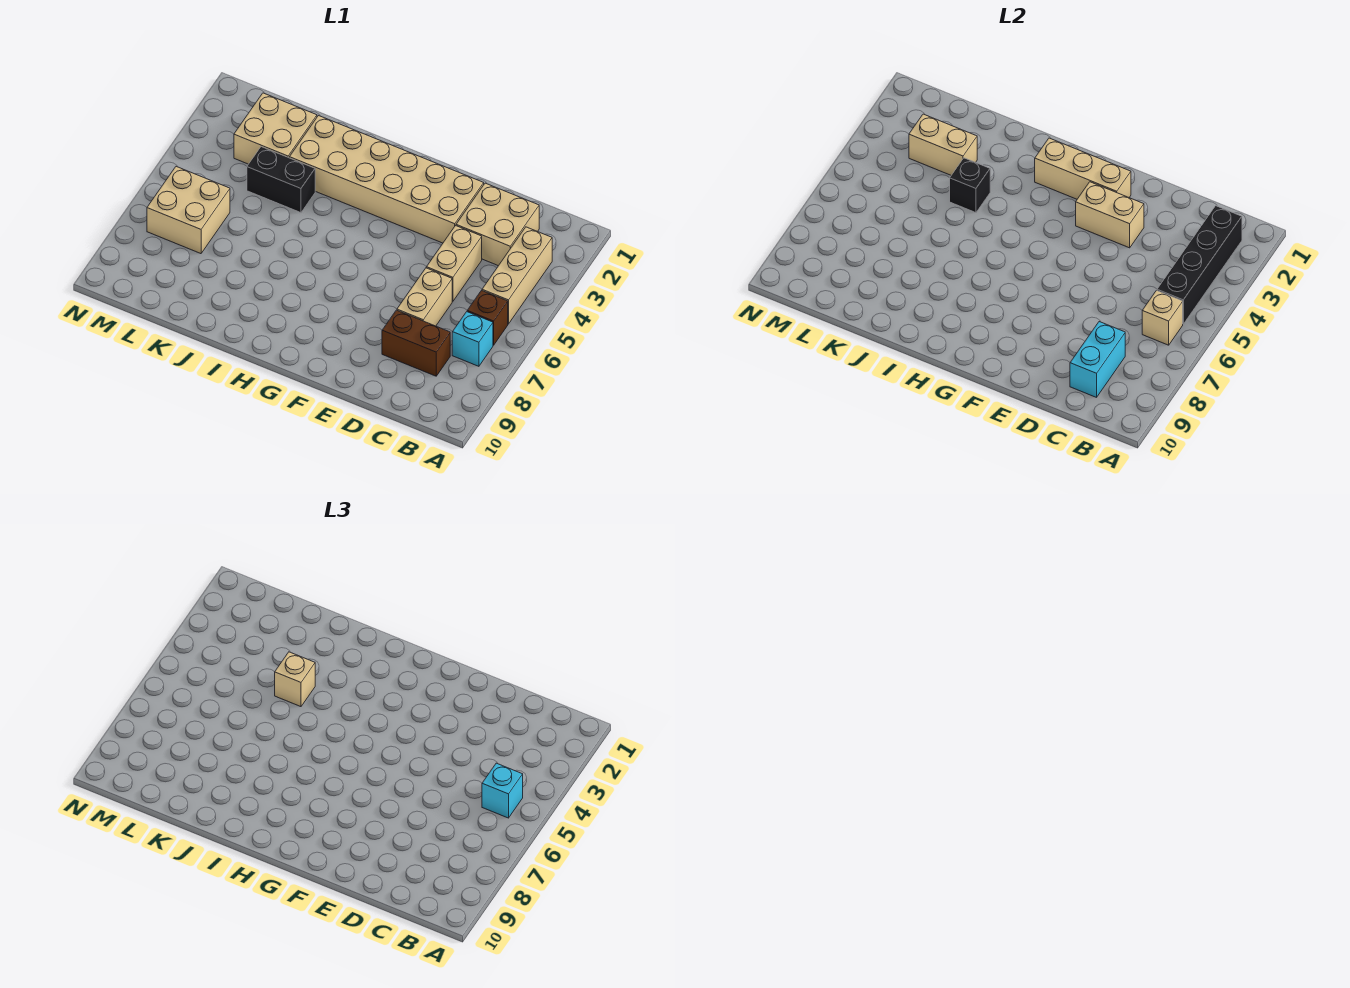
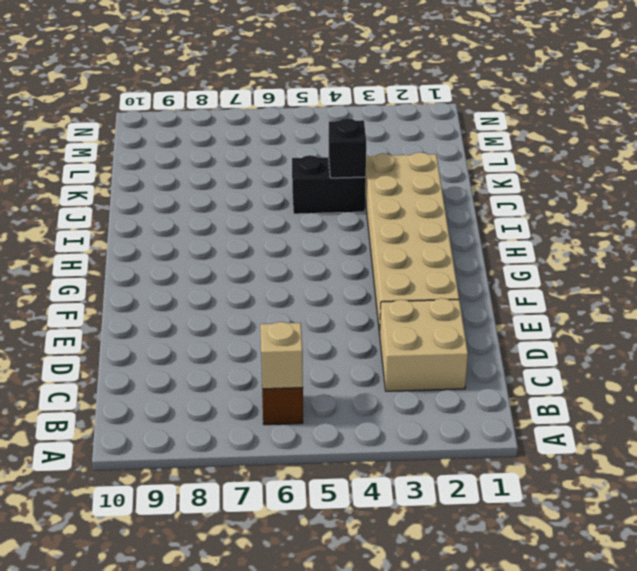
black 1x2 brick [292,155,366,214] -> black 1x2 brick turned to [247,147,315,213]
none -> tan 1x3 brick [482,227,552,324]
none -> cyan 1x1 brick [452,312,493,366]
none -> brown 1x2 brick [382,310,450,376]

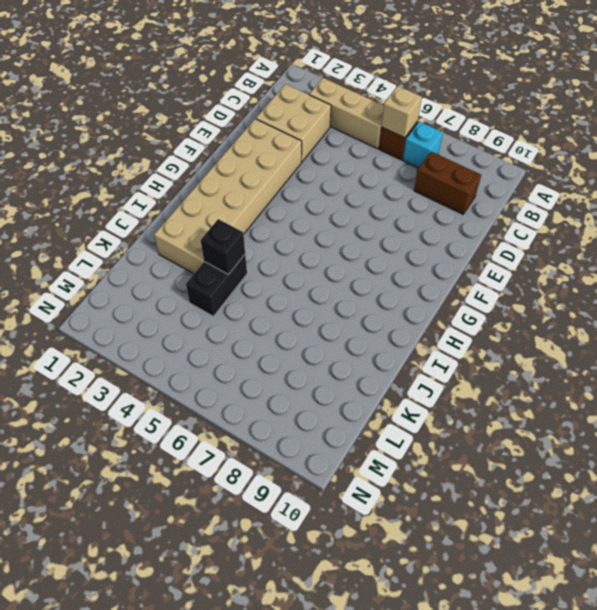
brown 1x2 brick [414,152,481,214] -> brown 1x2 brick turned to [382,310,450,376]
none -> tan 1x2 brick [427,226,482,301]
none -> tan 1x2 brick [397,268,452,326]
none -> tan 2x2 brick [234,93,317,164]

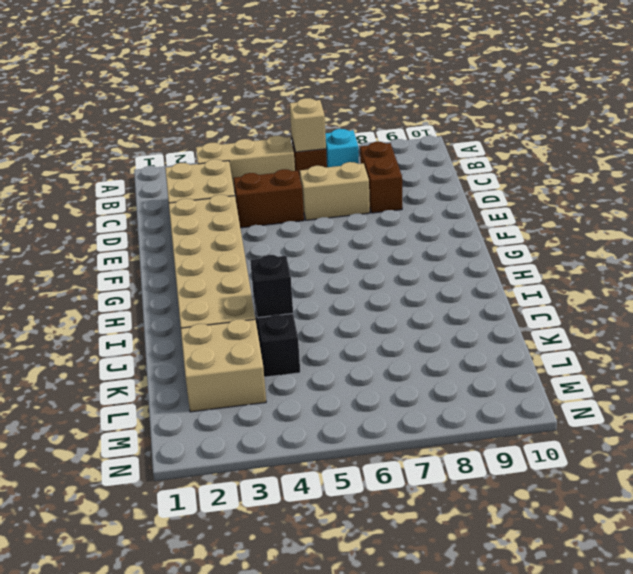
brown 1x2 brick [234,169,304,228] -> tan 1x2 brick [427,226,482,301]
none -> tan 2x2 brick [147,167,230,254]
none -> black 1x4 brick [1157,206,1242,324]
none -> cyan 1x2 brick [1070,322,1125,397]

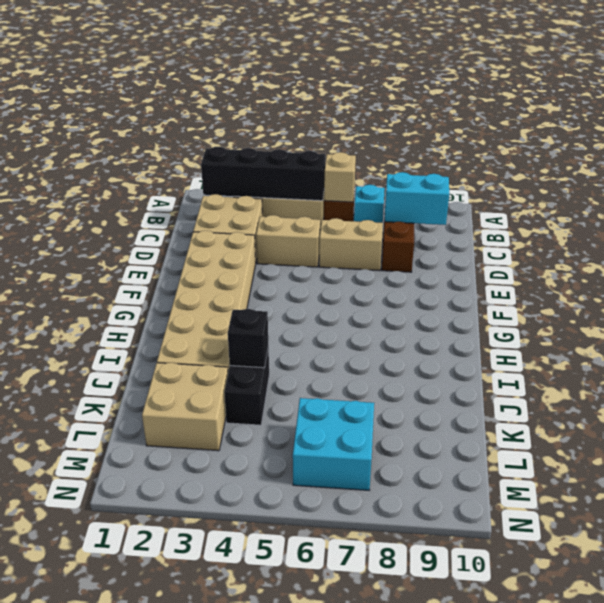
cyan 2x2 brick [293,398,374,490] -> tan 2x2 brick [147,167,230,254]
none -> tan 1x2 brick [1076,182,1144,248]
none -> tan 1x3 brick [1035,138,1131,199]
none -> tan 1x2 brick [909,114,977,175]

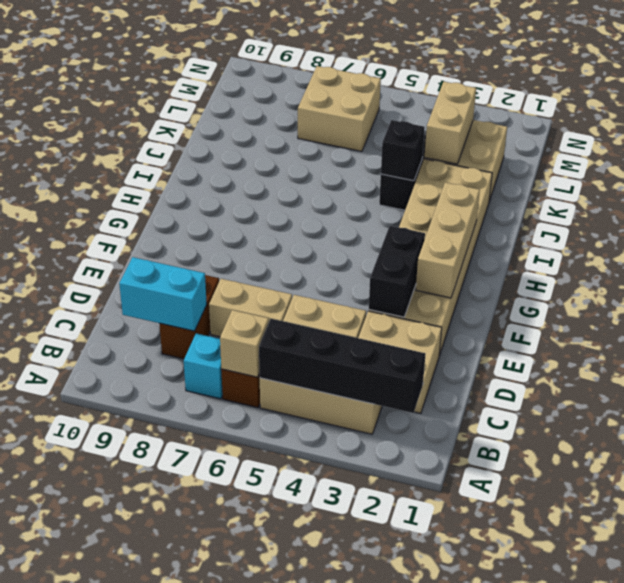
black 1x2 brick [369,226,425,317] -> tan 1x2 brick [1076,182,1144,248]
none -> cyan 1x1 brick [482,763,523,818]
none -> tan 1x1 brick [275,652,315,707]

